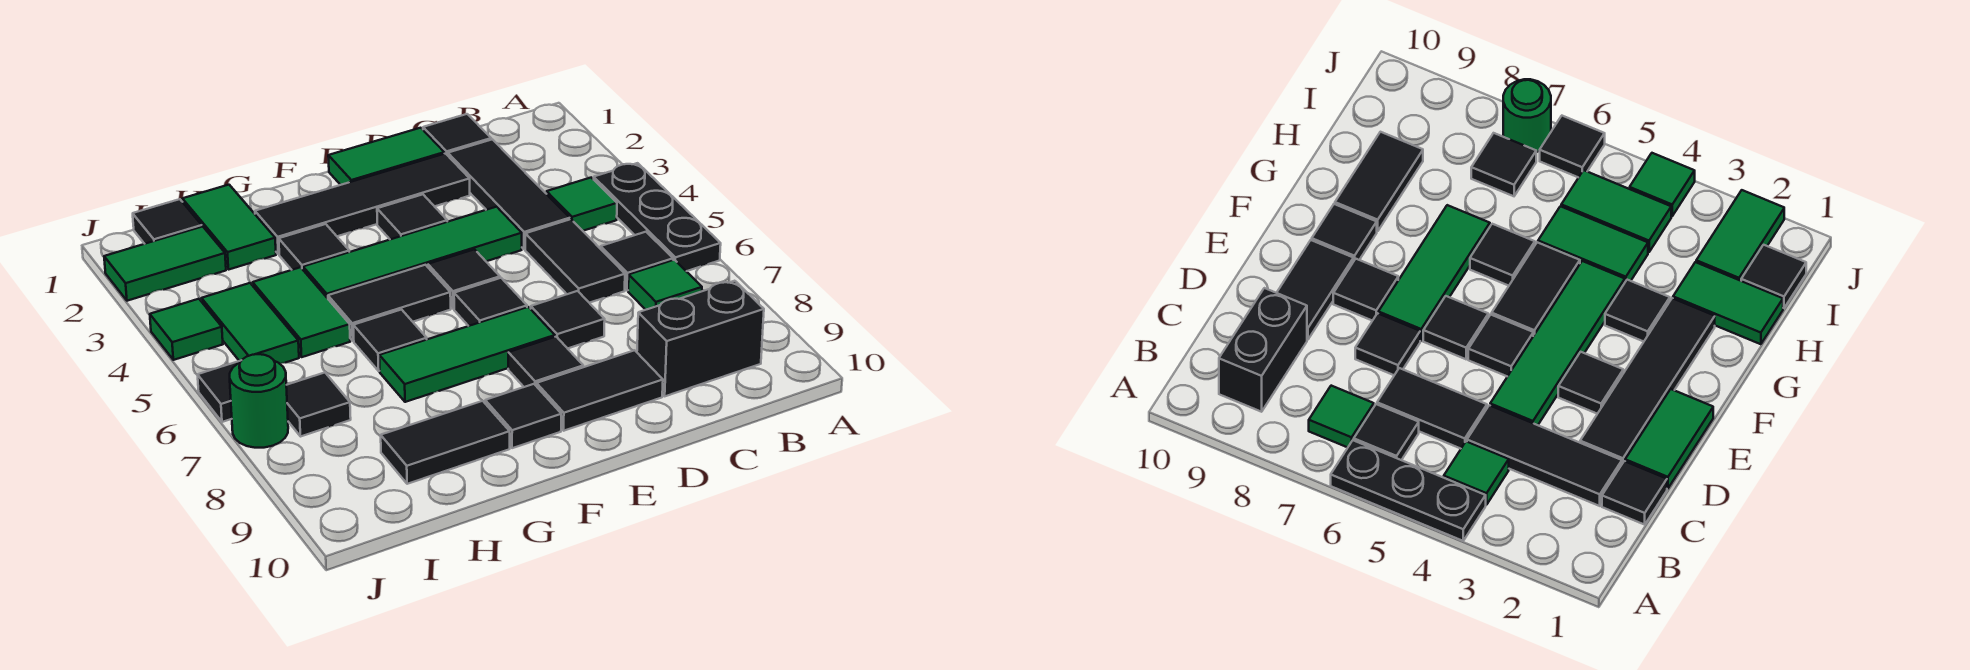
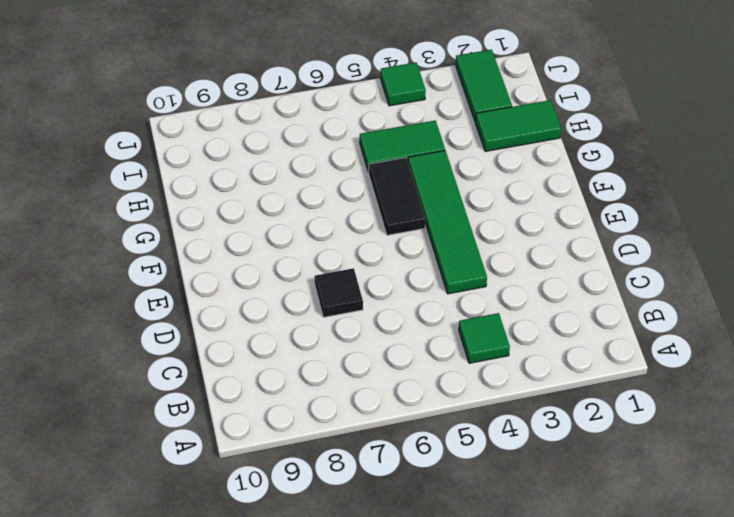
none -> black 1x3 plate [594,163,721,271]
none -> black 1x1 tile [601,232,673,290]
none -> green 1x1 tile [628,260,702,310]
none -> black 1x2 brick [637,281,764,396]

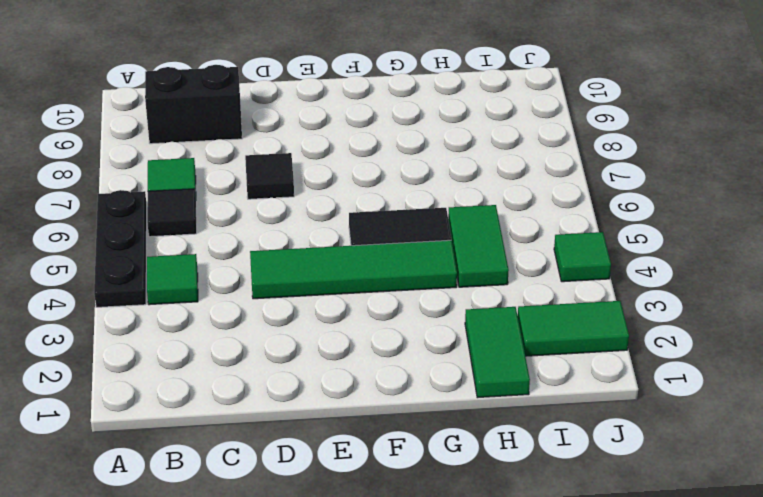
none -> black 1x1 tile [423,114,491,155]
none -> black 1x3 tile [448,139,570,249]
none -> black 1x2 tile [525,219,625,303]
none -> green 1x2 tile [328,128,444,185]

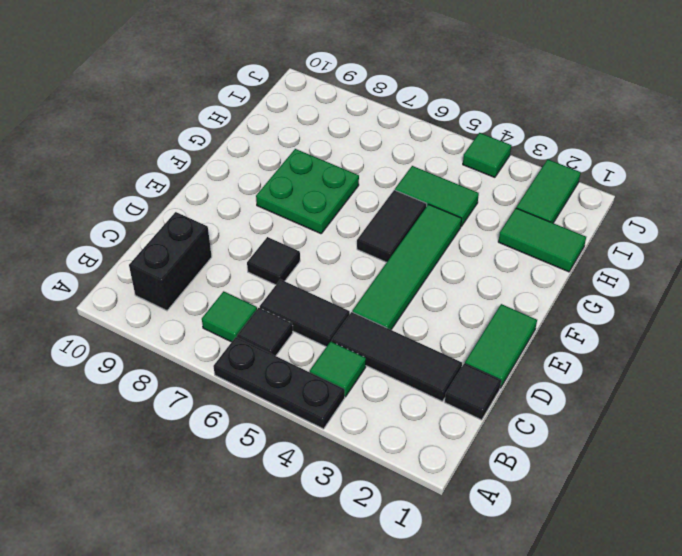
green 2x2 plate [256,149,359,234] -> green 1x3 tile [379,307,555,402]
none -> black 1x4 tile [255,154,470,254]
none -> black 1x2 tile [536,350,663,431]
none -> black 1x1 tile [377,194,447,239]
none -> black 1x1 tile [428,249,500,309]

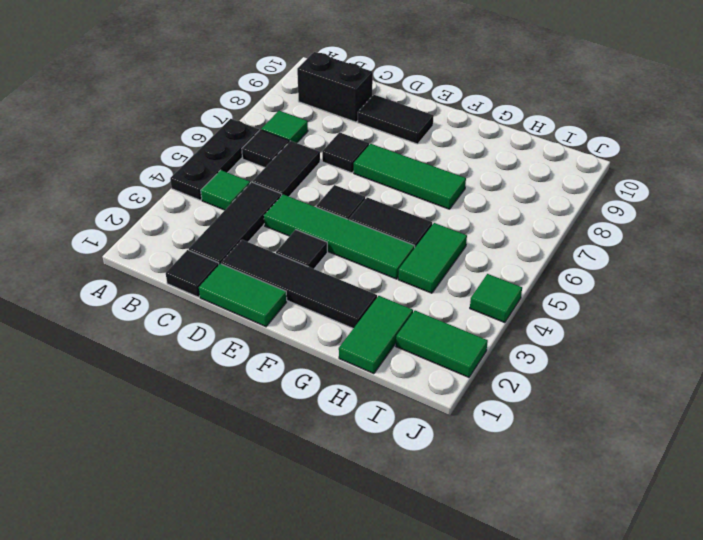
none -> black 1x1 tile [454,278,527,326]
none -> black 1x1 tile [508,337,583,387]
none -> black 1x1 tile [485,384,561,448]
none -> black 1x1 tile [279,224,349,270]

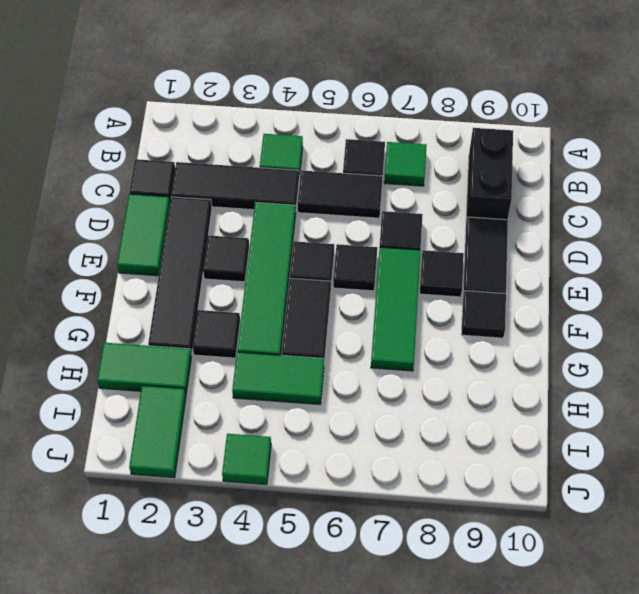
none -> black 1x3 plate [594,163,721,271]
none -> black 1x1 tile [353,310,427,371]
none -> black 1x2 tile [381,401,510,484]
none -> black 1x1 tile [133,199,202,244]

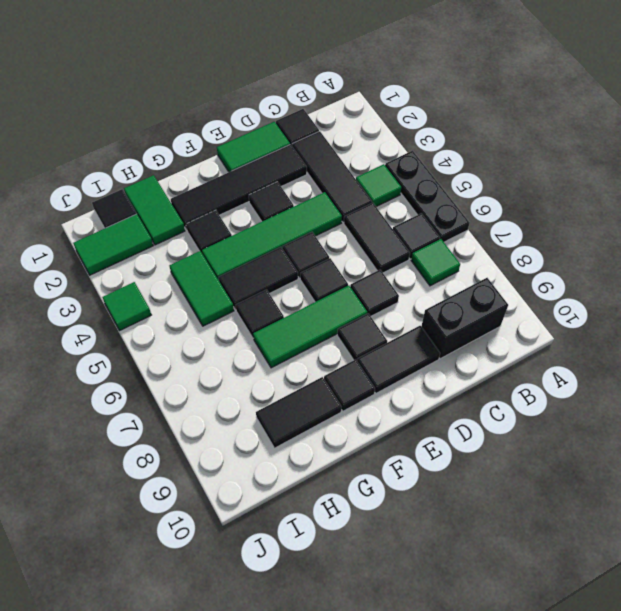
none -> green 1x2 tile [202,283,299,364]
none -> black 1x1 tile [286,373,351,437]
none -> black 1x1 tile [198,360,242,422]
none -> green 1x1 round brick [230,354,288,448]

